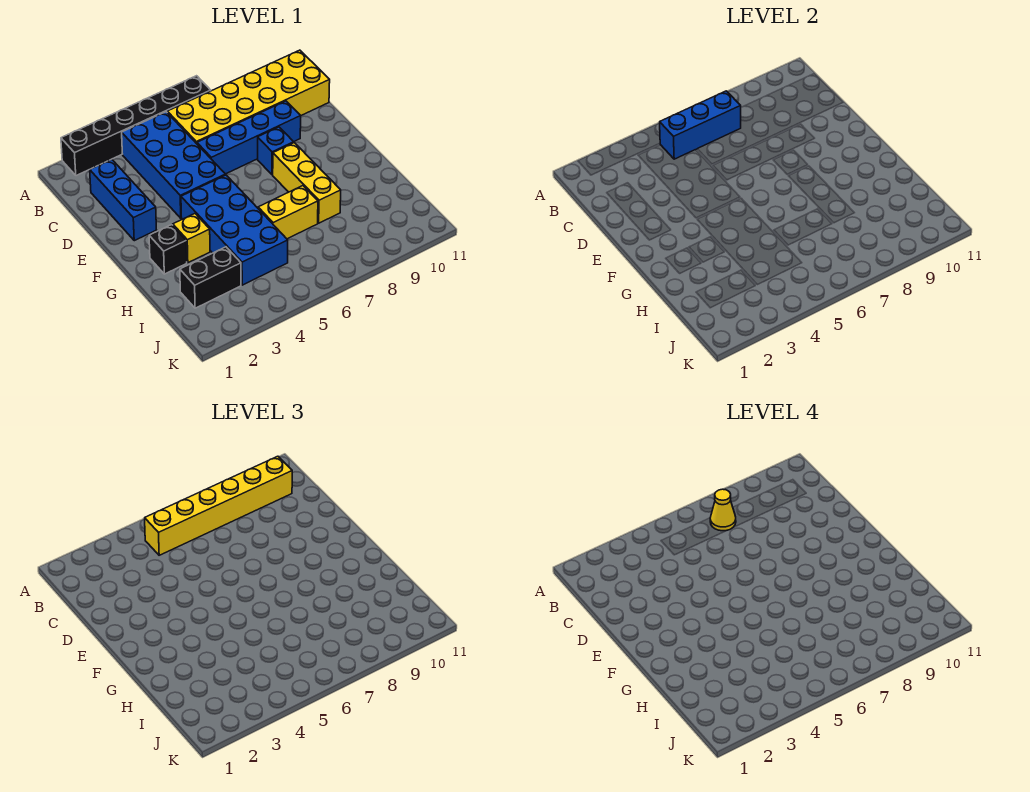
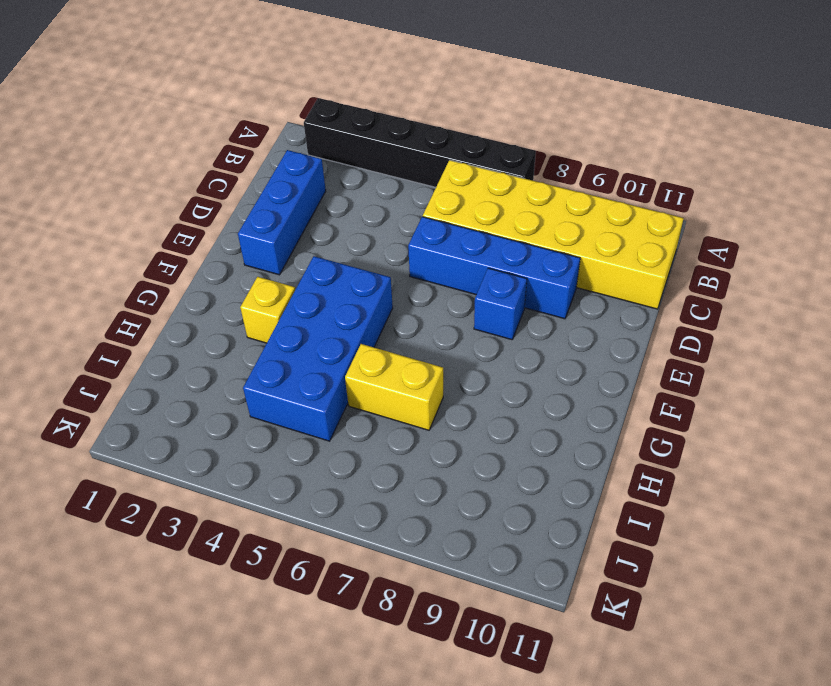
none -> blue 2x4 brick [122,112,225,218]
none -> yellow 1x3 brick [273,143,341,223]
none -> black 1x1 brick [149,225,187,274]

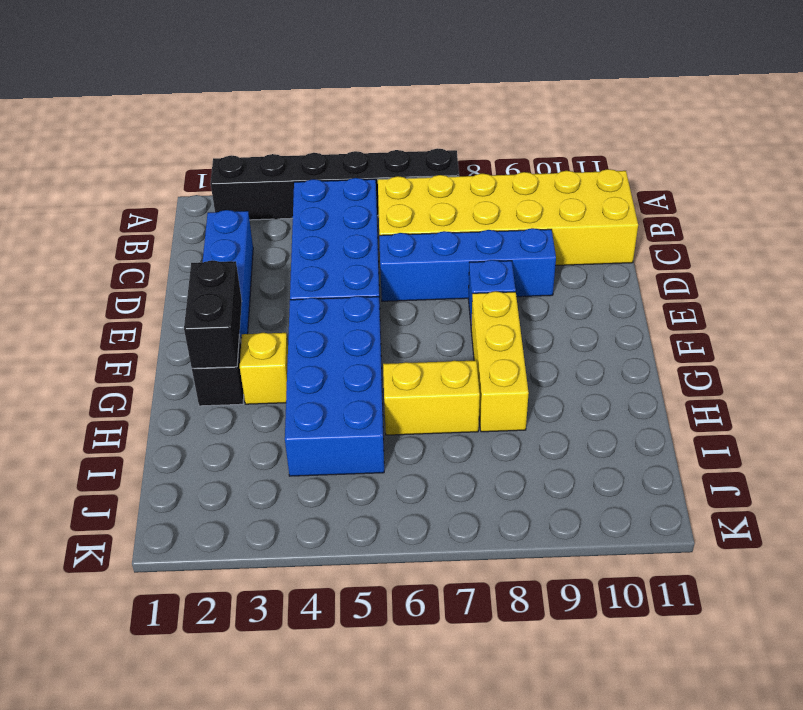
black 1x2 brick [184,260,242,368] -> black 1x2 brick turned to [180,247,241,308]
none -> blue 1x3 brick [660,91,741,159]
none -> yellow 1x6 brick [145,456,292,555]
none -> yellow 1x1 cone [710,489,736,531]

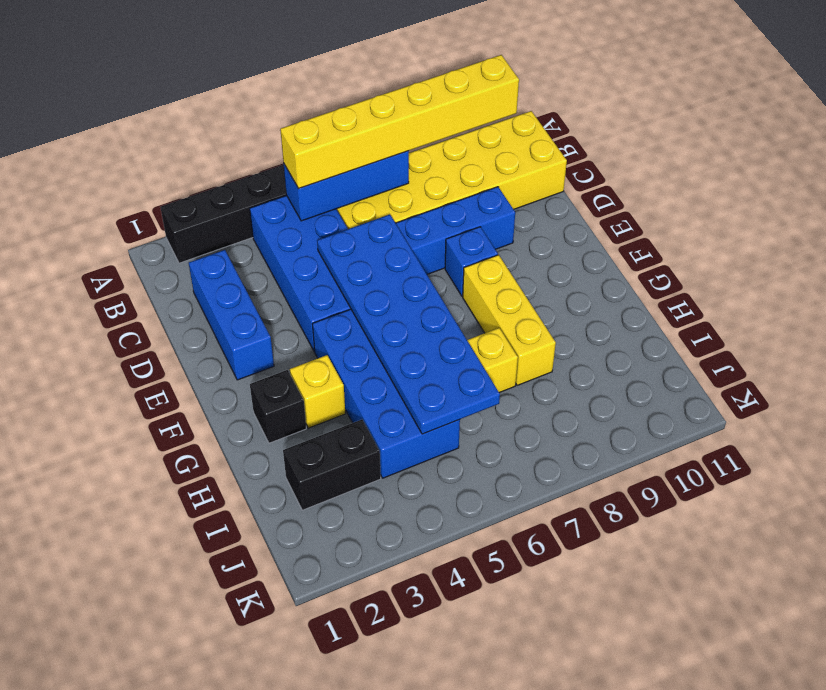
blue 2x6 plate [317,215,500,434] -> none
none -> yellow 1x1 cone [710,489,736,531]

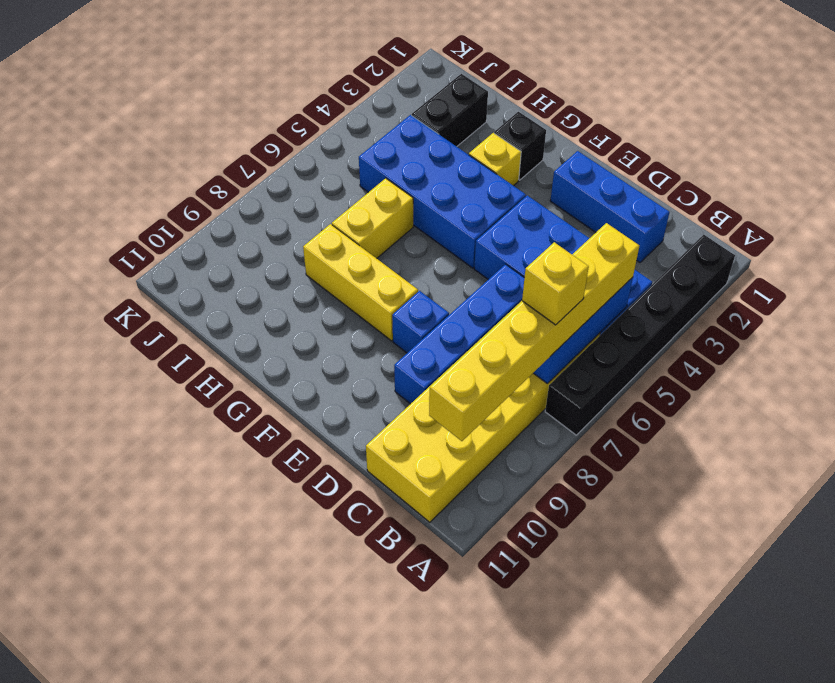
yellow 1x1 brick [522,242,589,325] -> yellow 1x1 cone [710,489,736,531]

